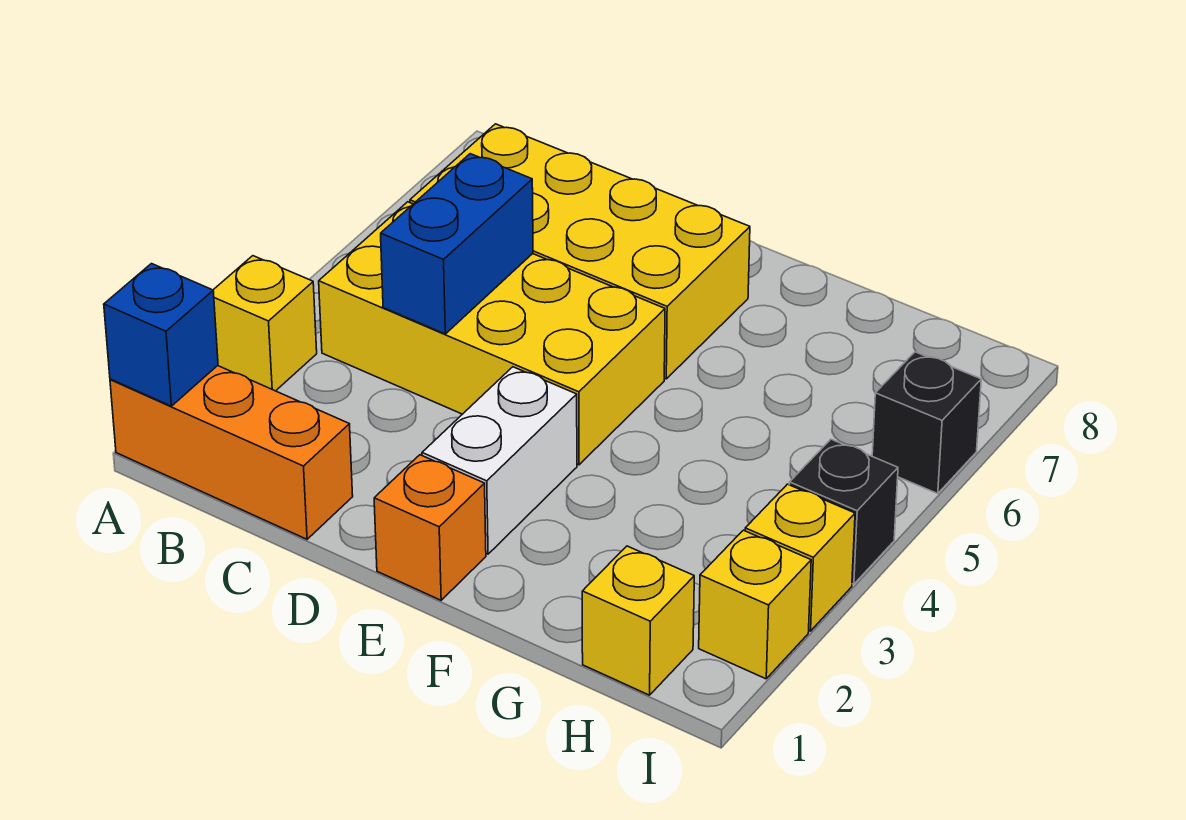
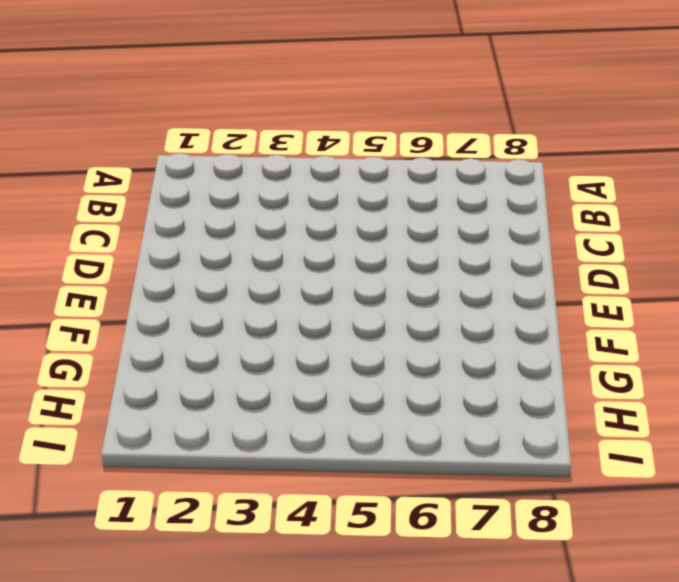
none -> orange 1x3 brick [110,366,353,539]
none -> yellow 1x1 brick [213,256,317,391]
none -> yellow 2x4 brick [319,202,665,465]

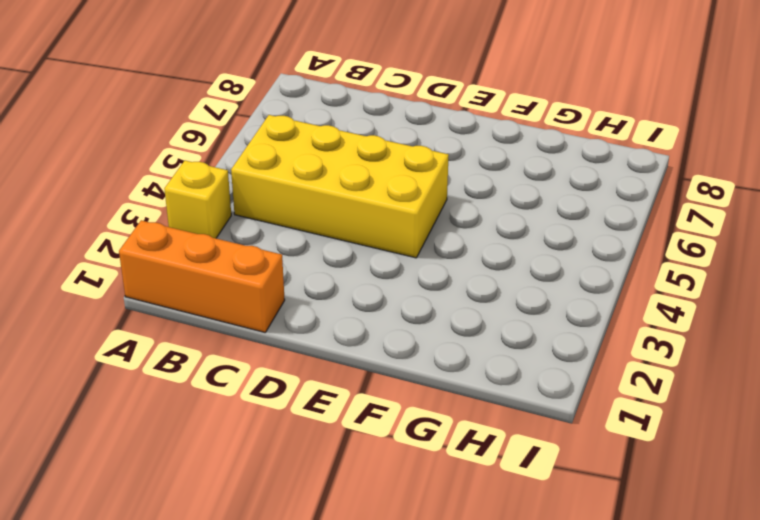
none -> yellow 2x4 brick [410,124,750,379]
none -> orange 1x1 brick [374,455,486,600]
none -> white 1x2 brick [422,367,577,554]

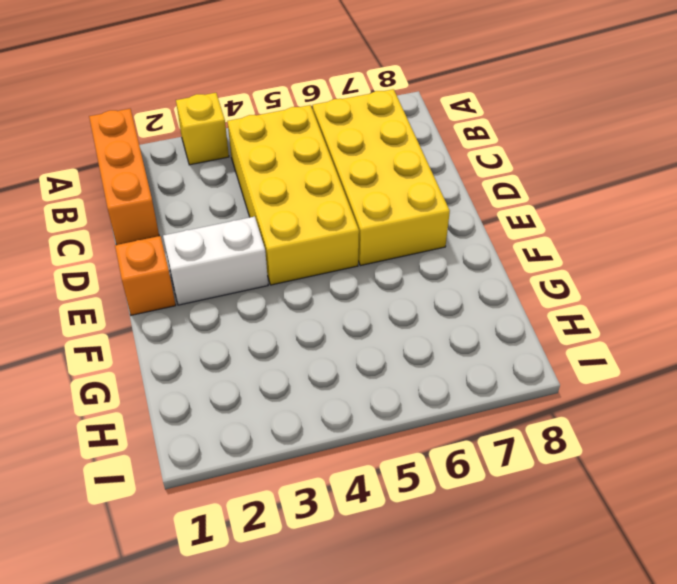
none -> yellow 1x1 brick [582,546,694,695]
none -> yellow 1x1 brick [699,530,811,679]
none -> yellow 1x1 brick [745,484,855,631]

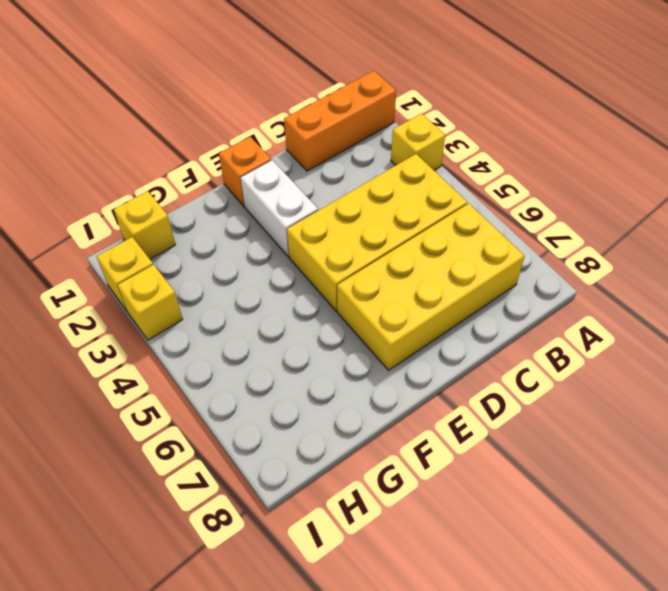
none -> black 1x1 brick [789,439,898,584]
none -> black 1x1 brick [872,352,981,494]
none -> blue 1x1 brick [104,264,218,406]

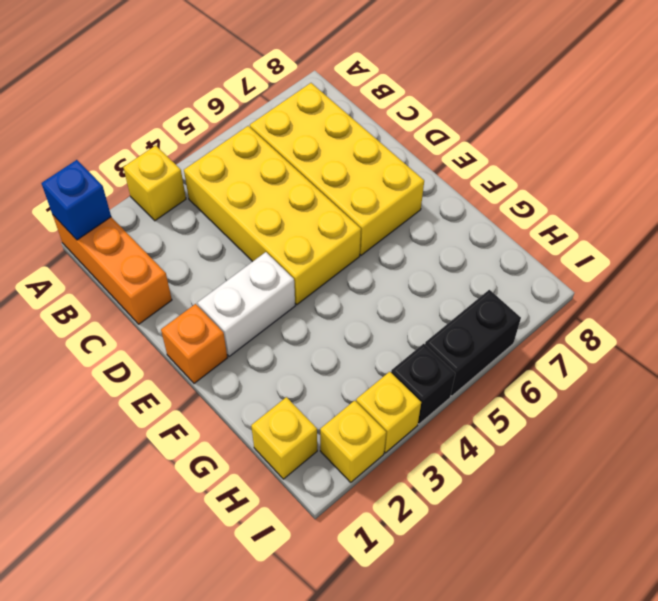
black 1x2 brick [425,290,521,396] -> black 1x1 brick [872,352,981,494]
none -> blue 1x2 brick [381,154,533,334]

